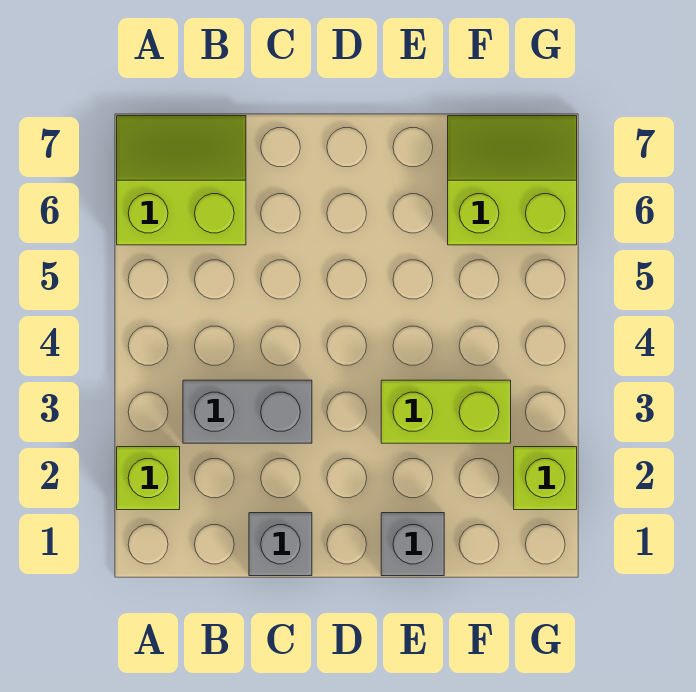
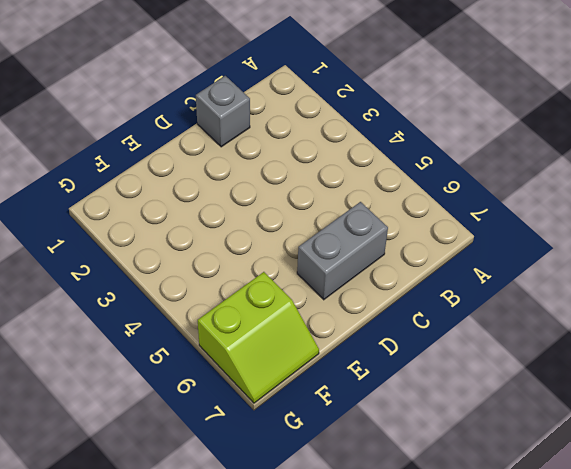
grey 1x2 brick [297,202,388,300] -> grey 1x2 brick moved to [183,380,312,443]
none -> lime 1x1 brick [117,447,180,510]
none -> lime 2x2 slope [117,116,246,245]

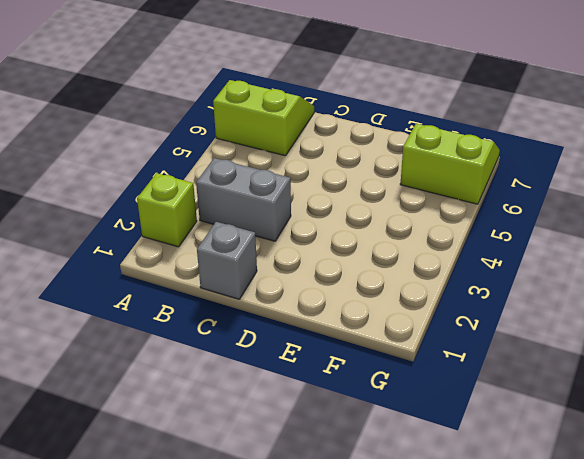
none -> grey 1x1 brick [381,513,444,576]
none -> lime 1x2 brick [381,380,511,443]

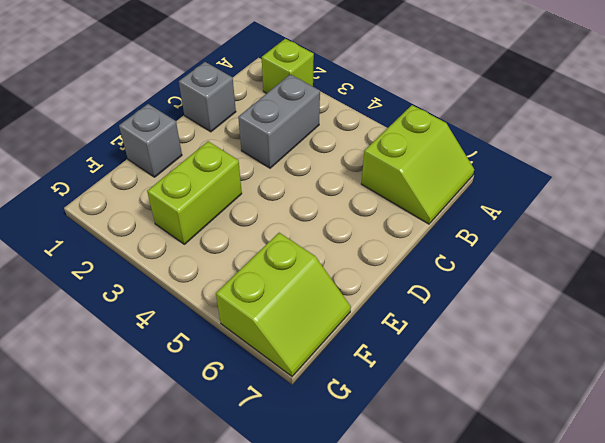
none -> lime 1x1 brick [514,447,577,510]

